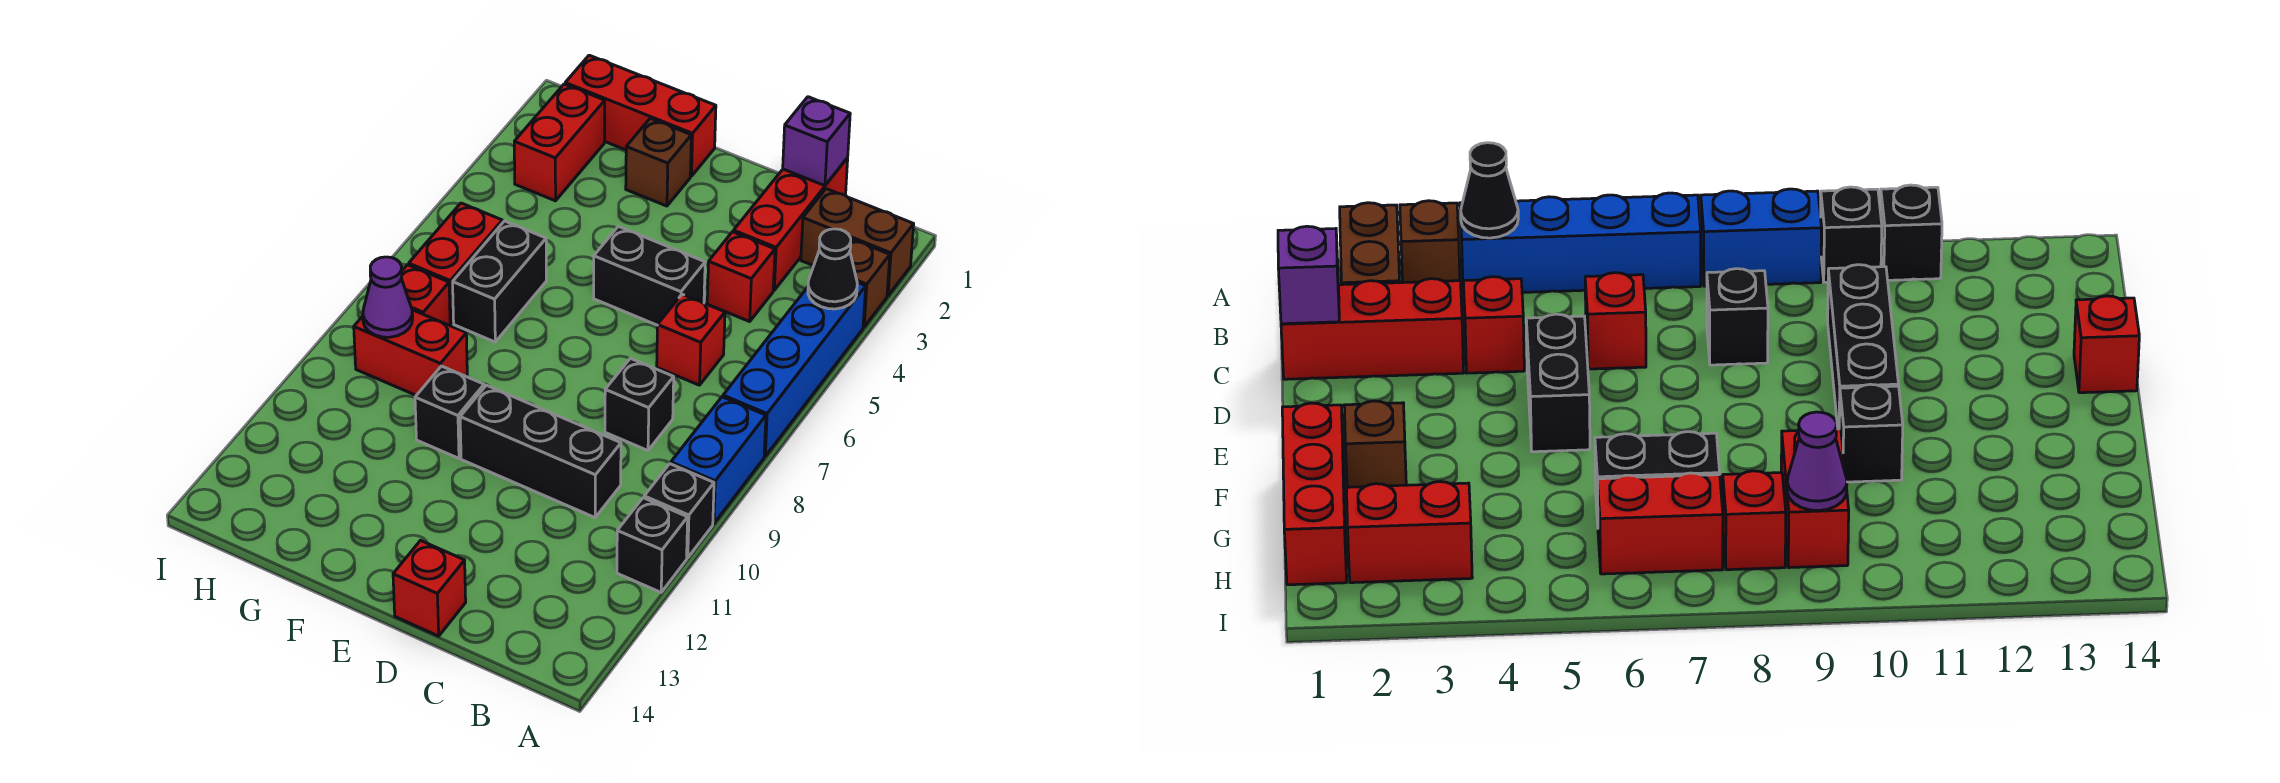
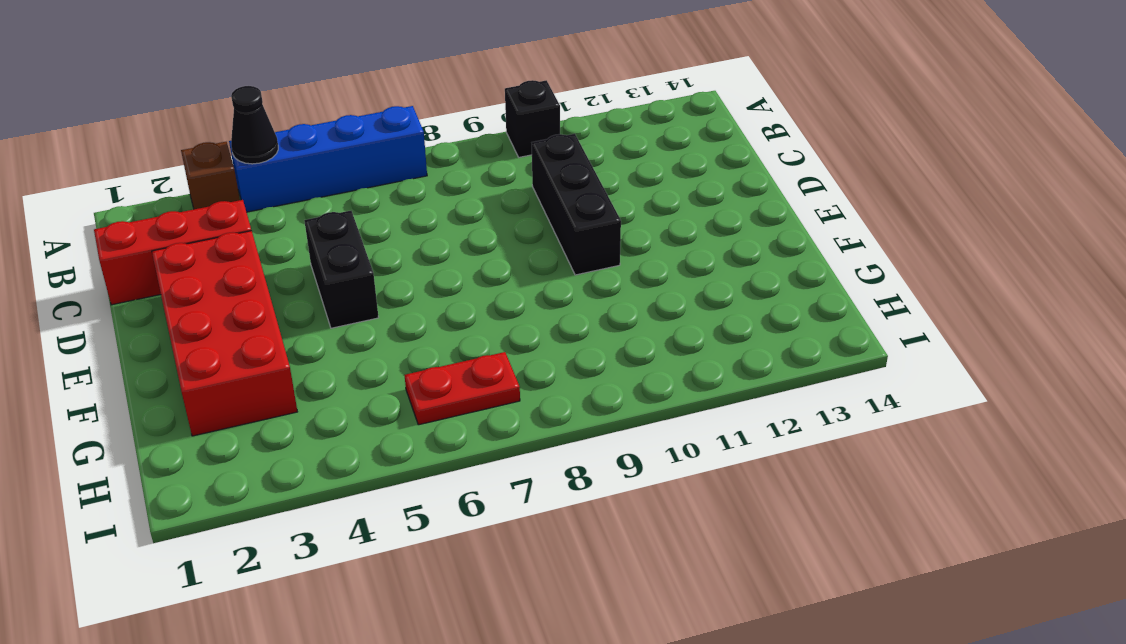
red 2x4 brick [152,231,297,436] -> brown 1x1 brick [626,118,691,206]
red 1x2 plate [405,352,520,425] -> red 1x2 brick [409,203,502,323]
none -> brown 1x2 brick [801,189,914,296]
none -> blue 1x2 brick [671,397,766,524]
none -> black 1x1 brick [617,498,688,592]

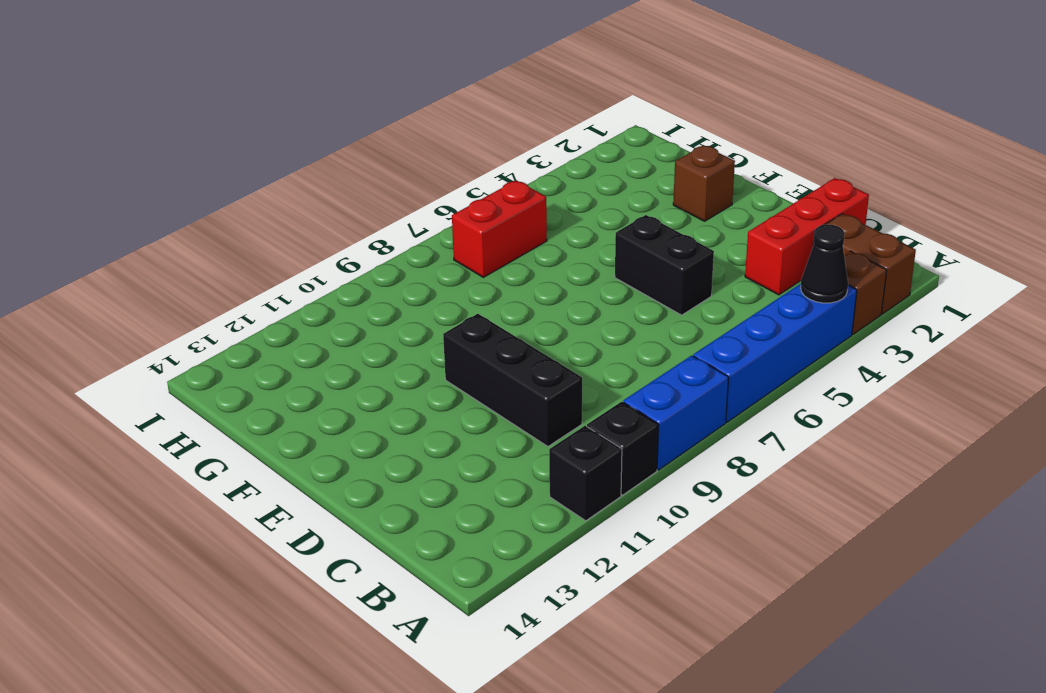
none -> red 1x1 brick [707,232,775,322]
none -> red 1x1 brick [657,294,725,385]
none -> black 1x1 brick [605,358,674,450]

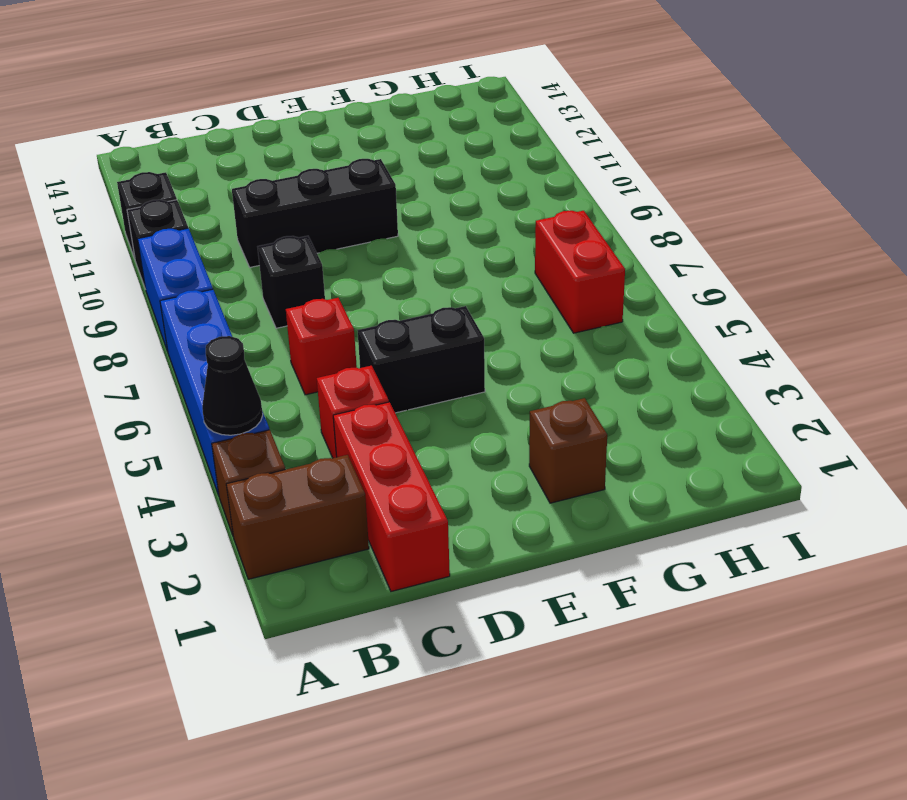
none -> red 1x1 brick [393,541,466,636]
none -> red 1x3 brick [565,55,716,176]
none -> black 1x1 brick [415,366,484,458]

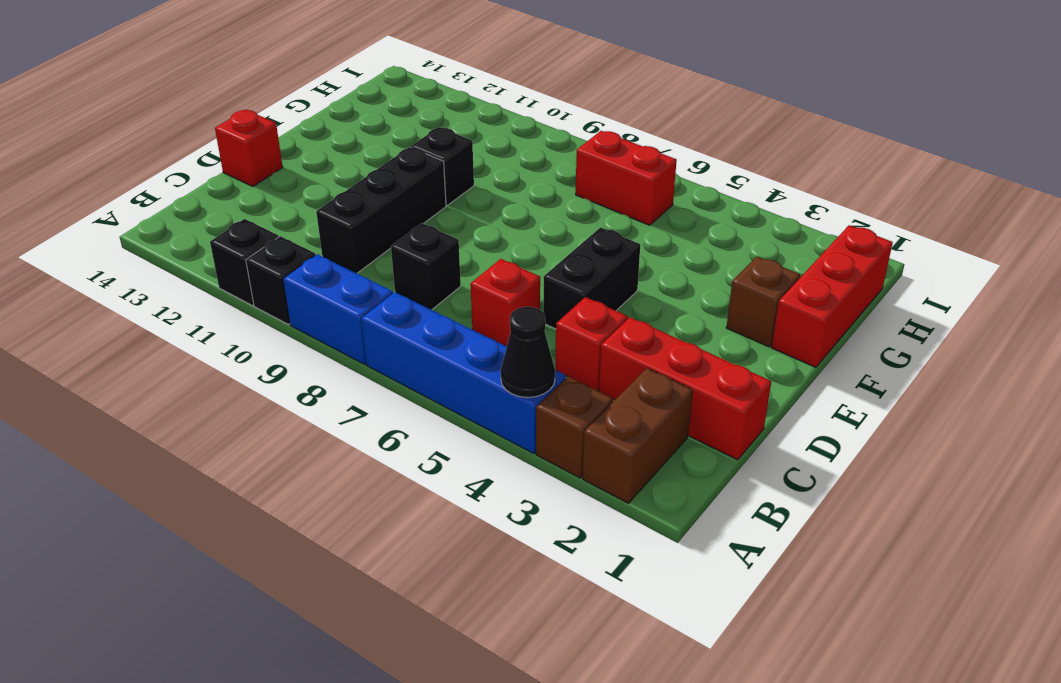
none -> black 1x2 brick [453,221,546,342]
none -> red 1x2 brick [354,310,467,395]
none -> red 1x2 brick [514,84,605,201]

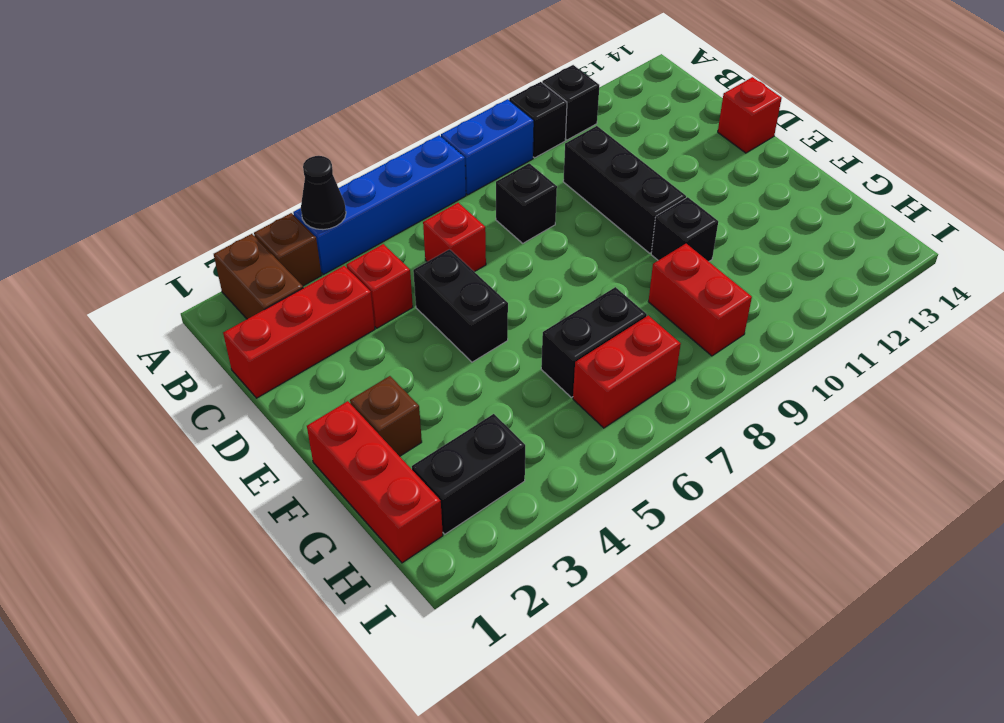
black 1x2 brick [412,414,525,534] -> red 1x2 brick [514,84,605,201]
none -> red 1x1 brick [402,265,450,326]
none -> purple 1x1 brick [783,97,850,186]
none -> purple 1x1 cone [363,257,413,337]

